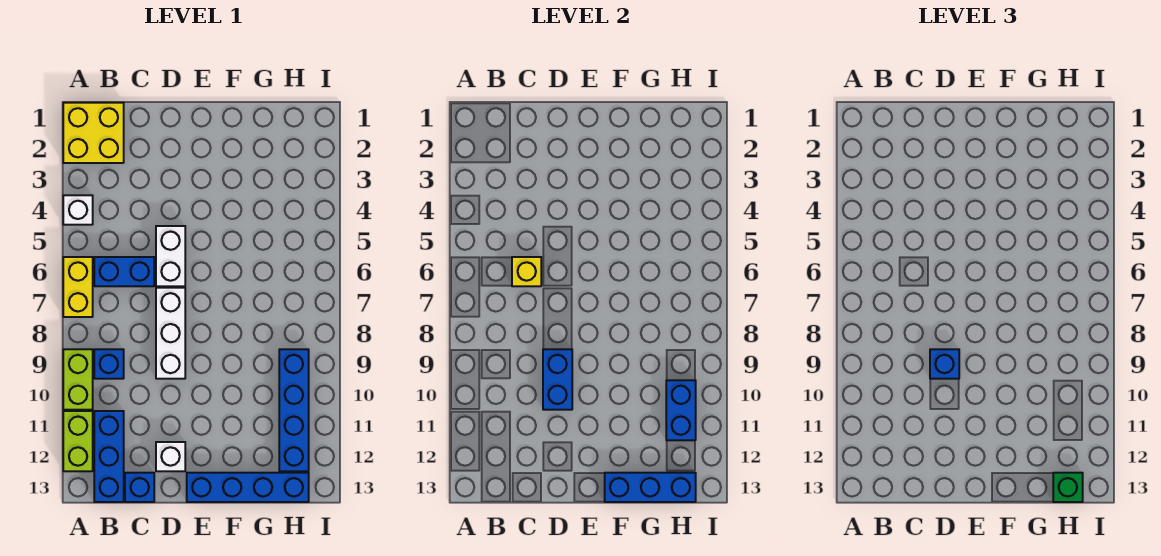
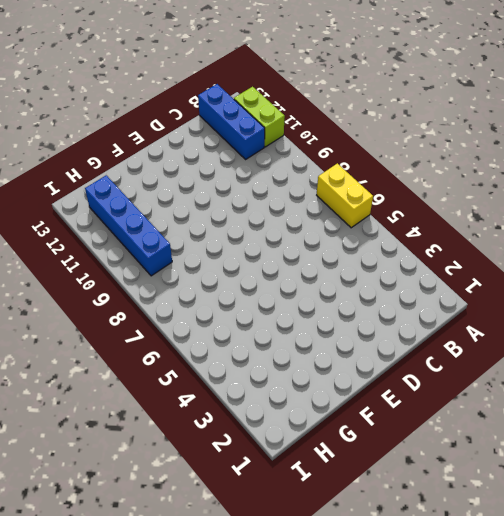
none -> yellow 2x2 brick [63,103,124,163]
none -> white 1x1 brick [63,195,93,225]
none -> lime 1x2 brick [63,349,93,410]

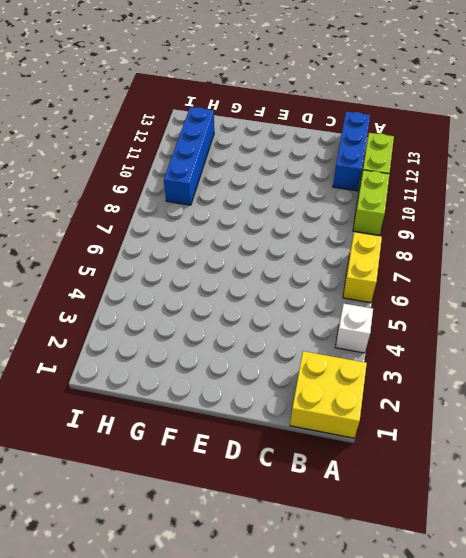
none -> blue 1x2 brick [94,257,154,286]
none -> blue 1x1 brick [94,349,124,379]
none -> blue 1x1 brick [125,473,154,502]

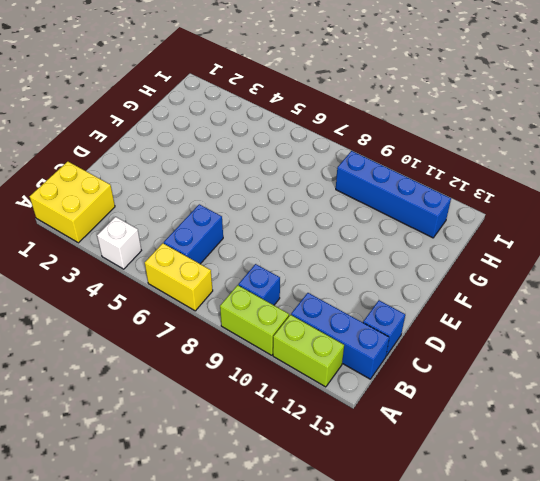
none -> white 1x2 brick [156,226,185,286]
none -> white 1x3 brick [156,288,185,379]
none -> white 1x1 brick [156,442,185,471]

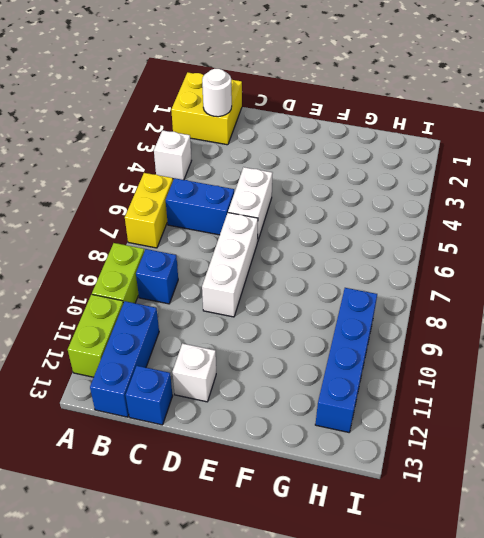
white 1x1 round brick [202,69,232,117] -> none
none -> blue 1x4 brick [187,473,309,502]
none -> yellow 1x1 brick [512,257,541,286]
none -> blue 1x2 brick [543,349,572,410]

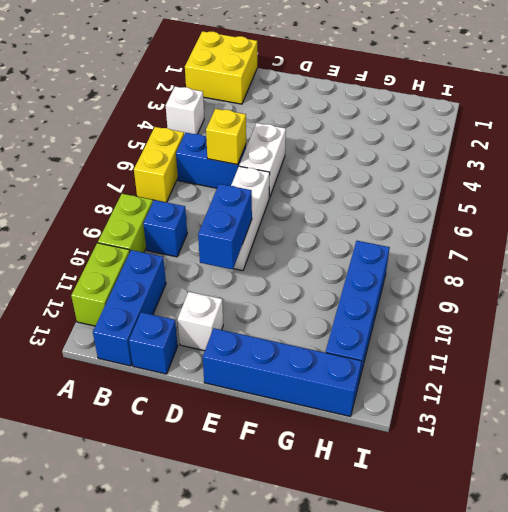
none -> blue 1x3 brick [605,473,696,502]
none -> blue 1x2 brick [666,380,696,440]
none -> blue 1x1 brick [930,349,959,379]

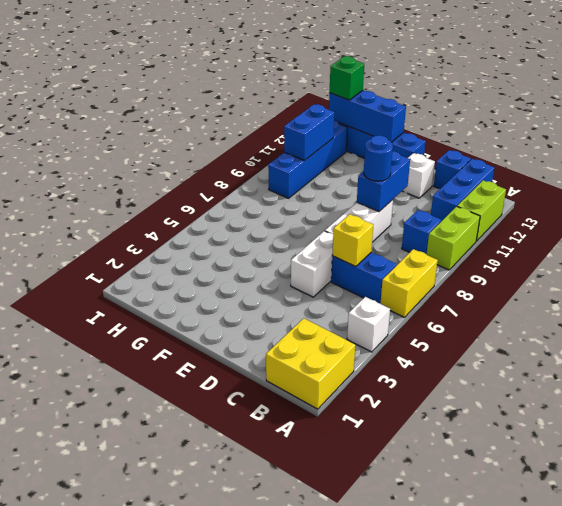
blue 1x1 round brick [364,135,393,181] -> blue 1x1 brick [930,349,959,379]

